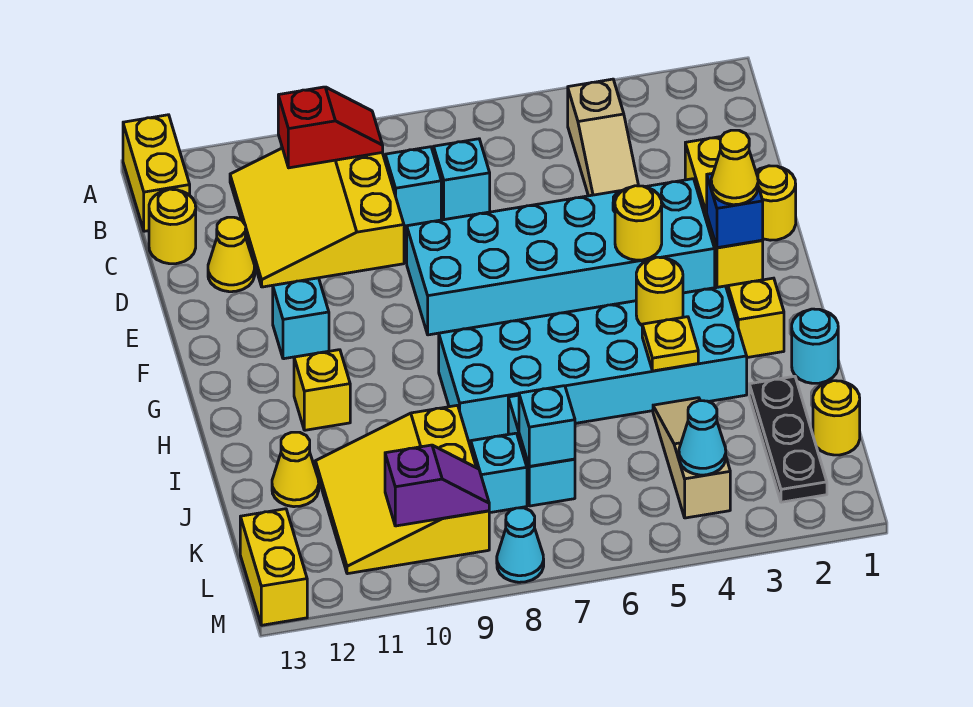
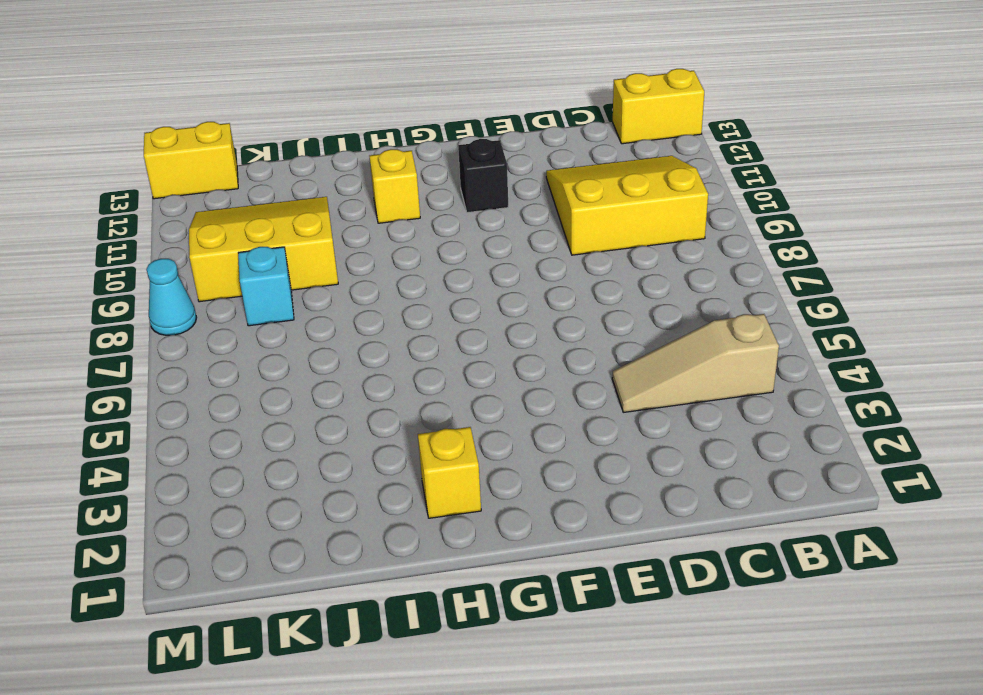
black 1x1 brick [458,139,508,213] -> cyan 1x1 brick [273,278,329,359]
none -> cyan 1x1 brick [434,139,490,220]
none -> cyan 1x1 brick [385,147,441,226]
none -> yellow 1x1 round brick [149,189,196,264]
none -> yellow 1x3 brick [685,137,763,287]

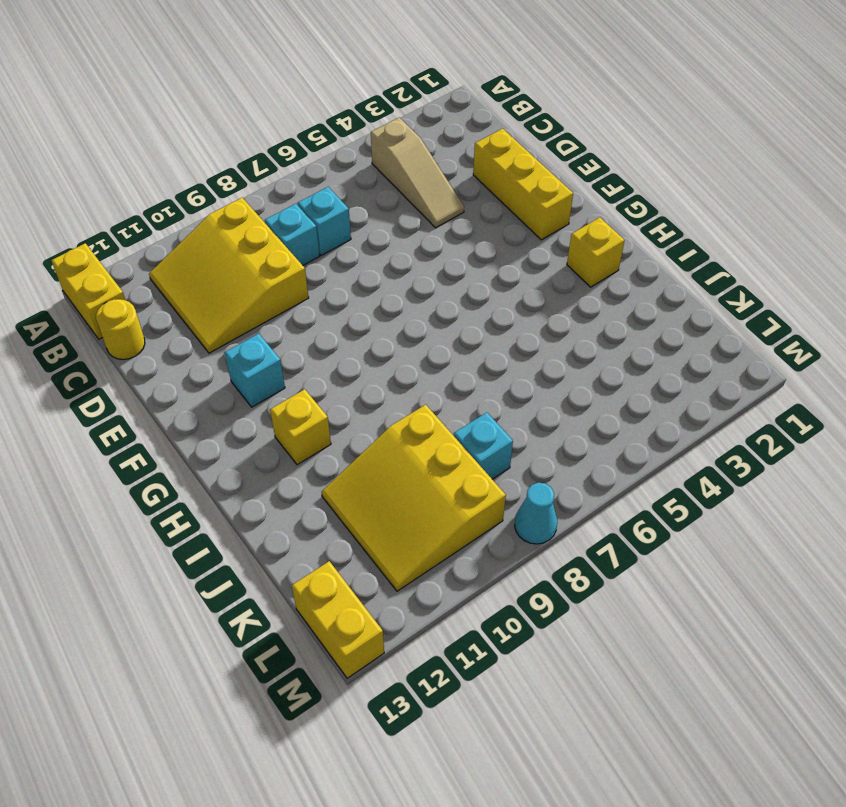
none -> yellow 1x1 cone [208,217,255,292]
none -> yellow 1x1 round brick [756,166,796,240]
none -> cyan 2x6 brick [407,179,715,335]
none -> cyan 2x6 brick [439,286,747,441]

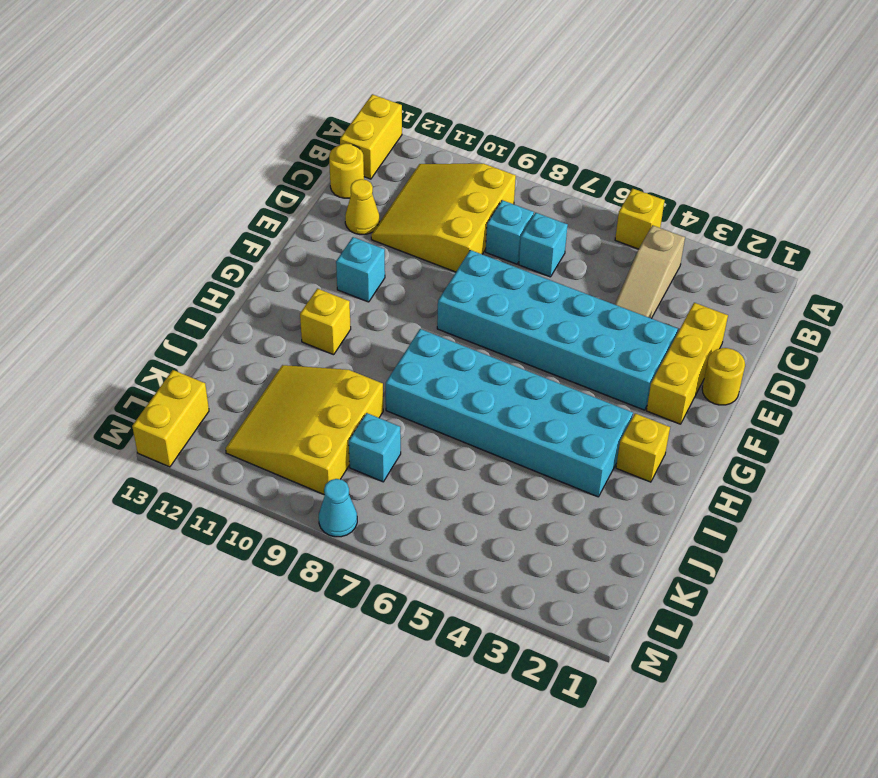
yellow 1x1 brick [615,188,665,249] -> none
none -> cyan 1x1 round brick [792,309,838,383]
none -> black 1x3 plate [749,376,827,502]
none -> tan 1x3 slope [653,398,730,518]
none -> cyan 1x2 brick [508,395,575,506]

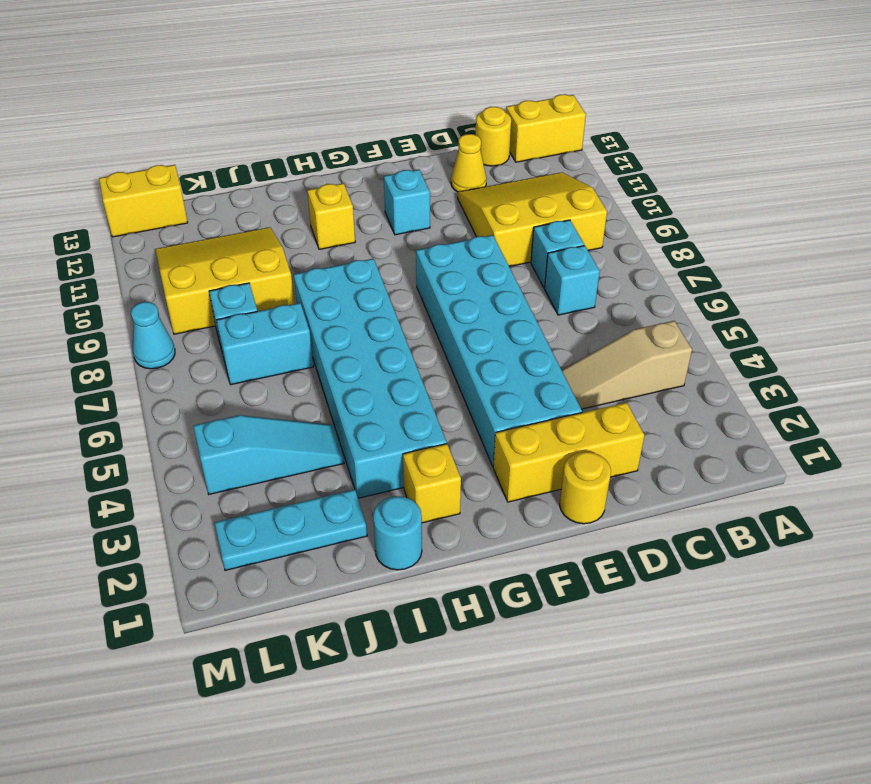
cyan 1x3 plate [215,490,367,570] -> black 1x3 plate [749,376,827,502]
cyan 1x3 slope [193,415,344,494] -> tan 1x3 slope [653,398,730,518]
none -> yellow 1x1 cone [272,432,319,507]
none -> yellow 1x1 round brick [813,381,860,455]
none -> red 1x2 slope [278,87,383,168]
none -> blue 1x1 brick [707,173,763,248]

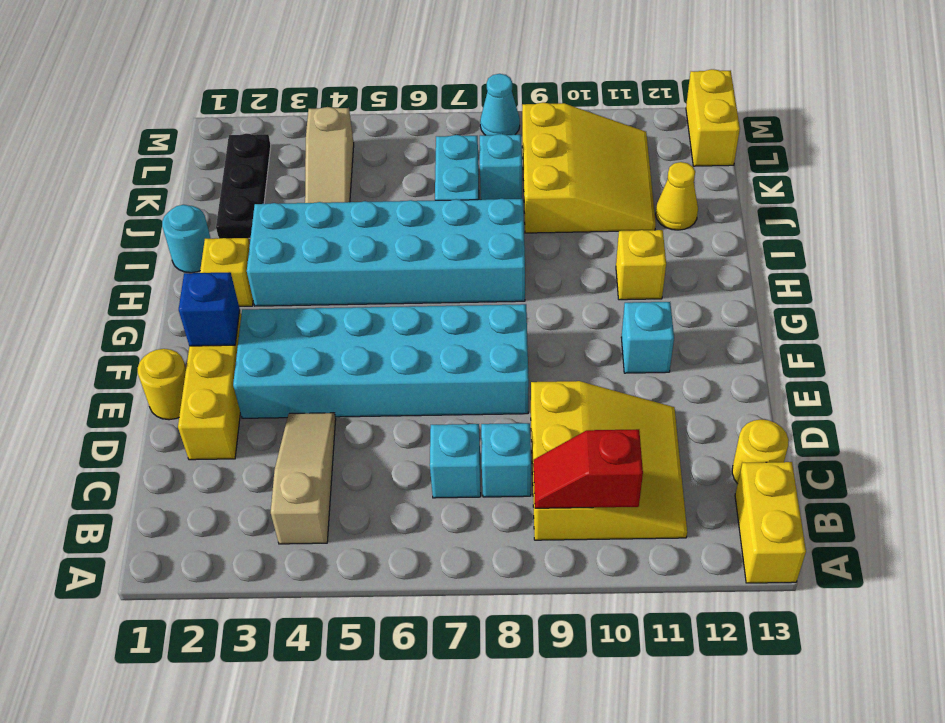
none -> yellow 1x1 cone [208,217,255,292]
none -> yellow 1x1 round brick [813,381,860,455]
none -> yellow 1x1 round brick [615,186,662,260]
none -> yellow 1x1 round brick [636,257,683,325]

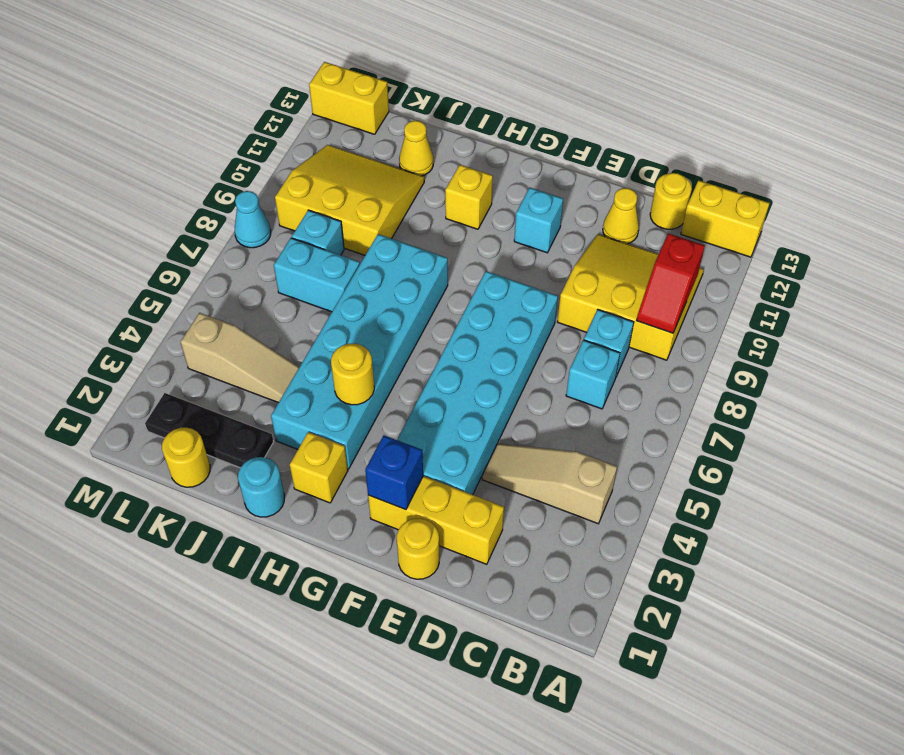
none -> yellow 1x1 round brick [615,186,662,260]
none -> yellow 1x1 plate [642,317,698,371]
none -> cyan 1x1 brick [519,386,575,466]
none -> cyan 1x1 cone [679,401,726,475]

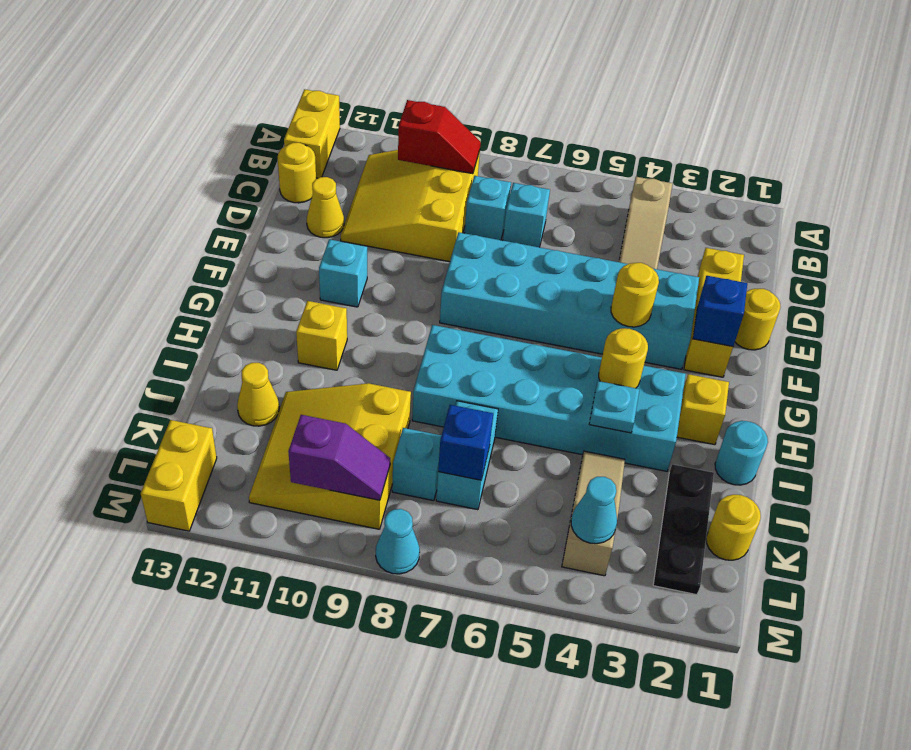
cyan 1x1 plate [589,381,640,433] -> yellow 1x1 plate [642,317,698,371]
blue 1x1 brick [438,405,493,480] -> cyan 1x1 brick [519,386,575,466]
none -> yellow 1x1 cone [711,130,758,205]

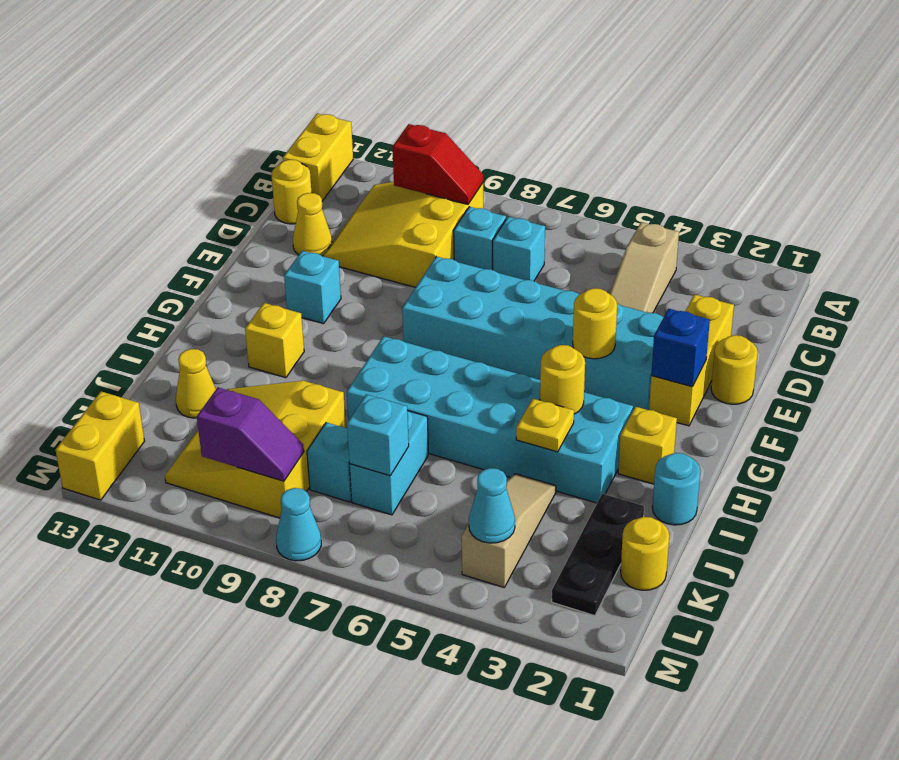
none -> yellow 1x1 cone [711,130,758,205]

